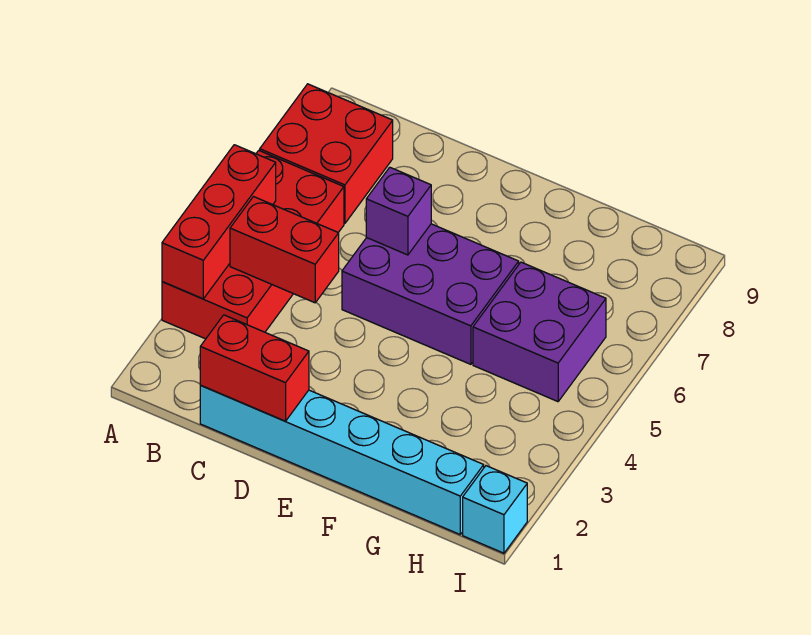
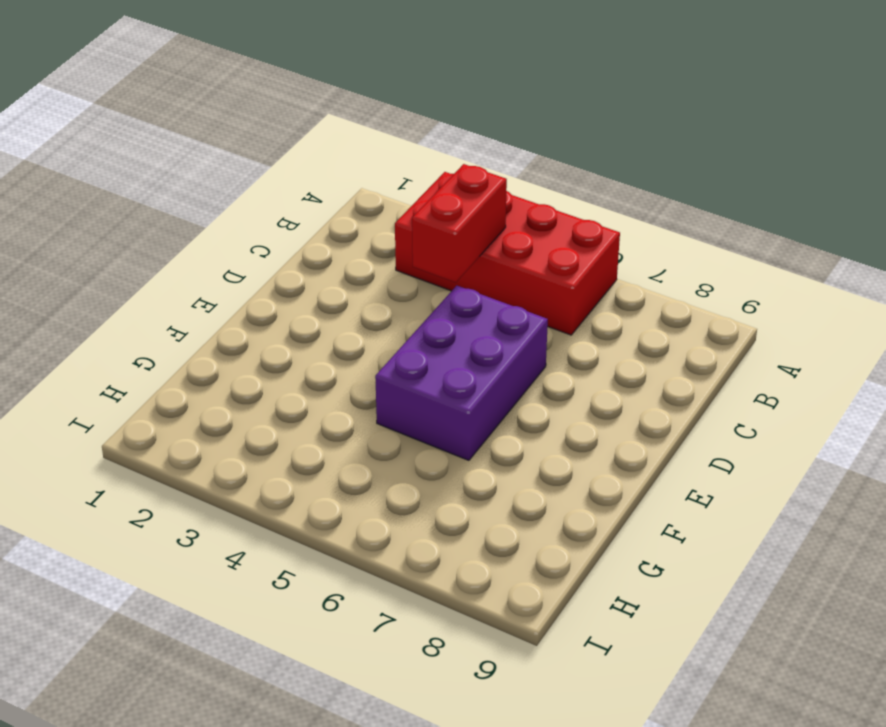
none -> red 2x2 brick [260,84,393,223]
none -> cyan 1x6 brick [200,386,484,534]

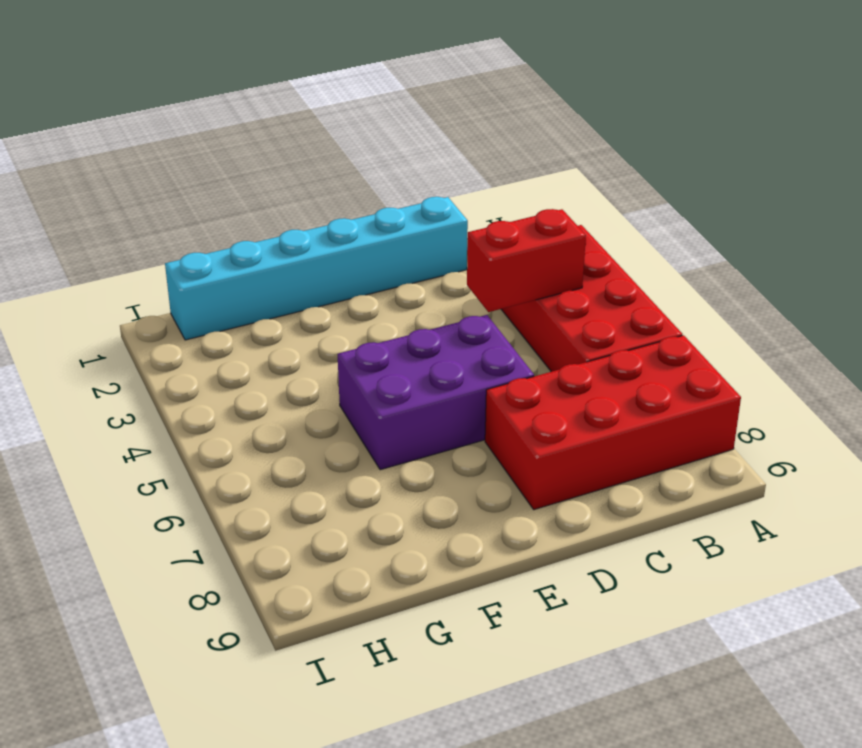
red 2x4 brick [485,335,741,510] -> red 2x2 brick [260,84,393,223]
none -> purple 2x2 brick [473,262,606,402]
none -> cyan 1x1 brick [463,466,527,553]

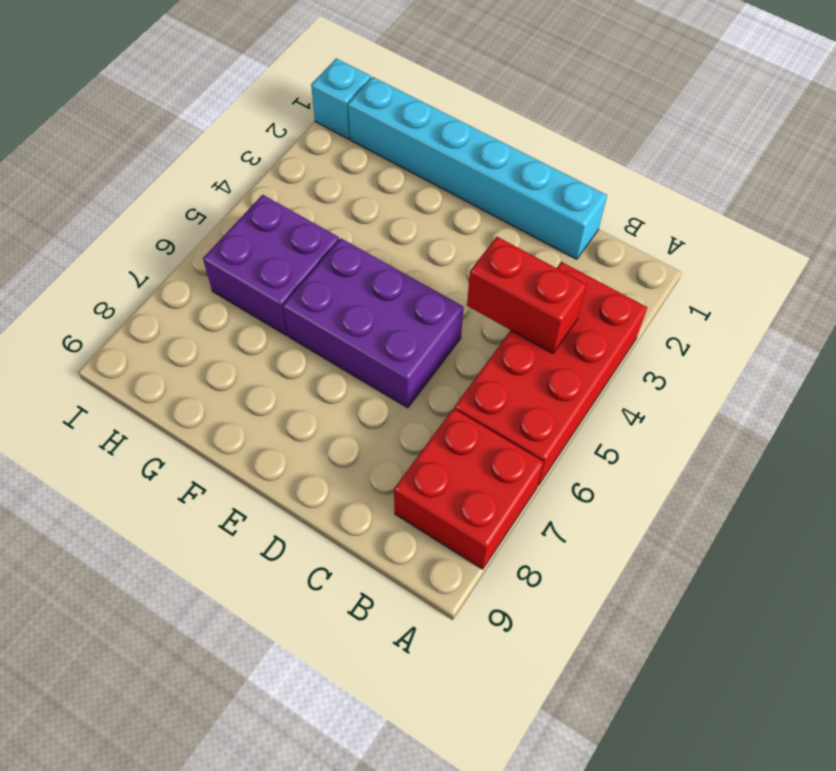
none -> red 1x3 brick [162,145,276,299]
none -> red 1x2 brick [200,315,309,421]

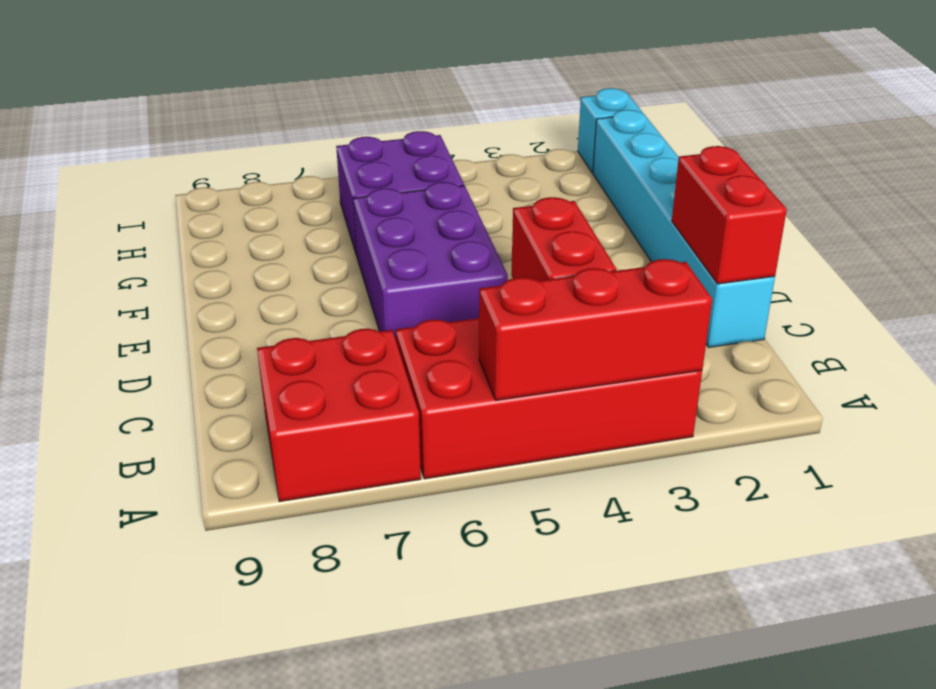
none -> purple 1x1 brick [366,167,431,255]

